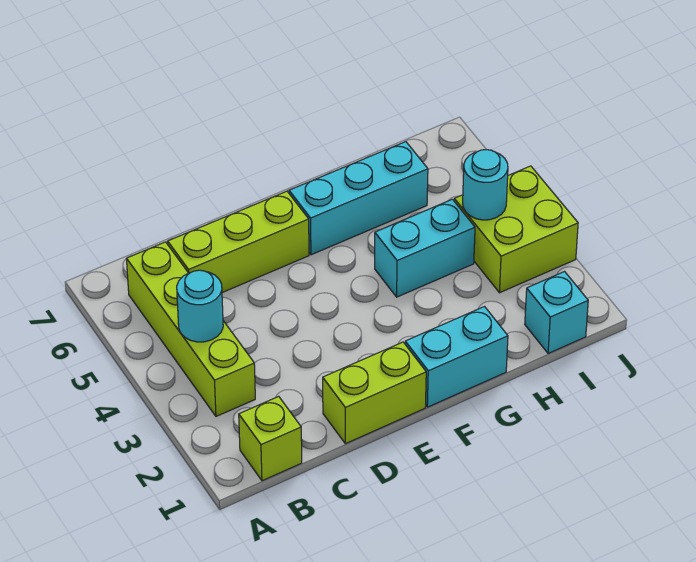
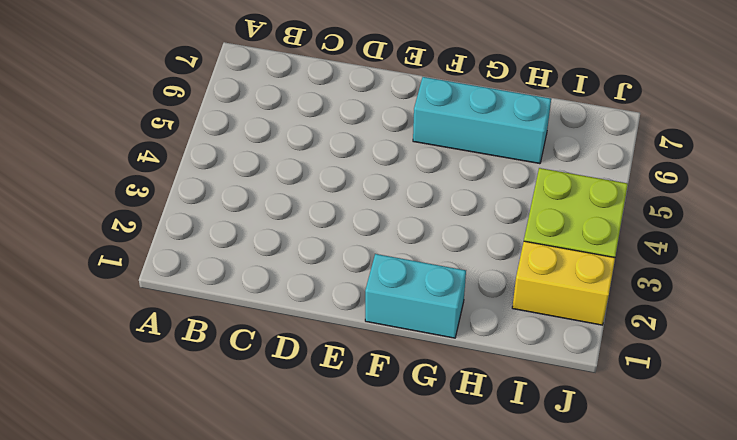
yellow 1x2 brick [512,241,615,325] -> none
none -> lime 1x1 brick [239,396,302,481]
none -> lime 1x4 brick [126,242,255,416]

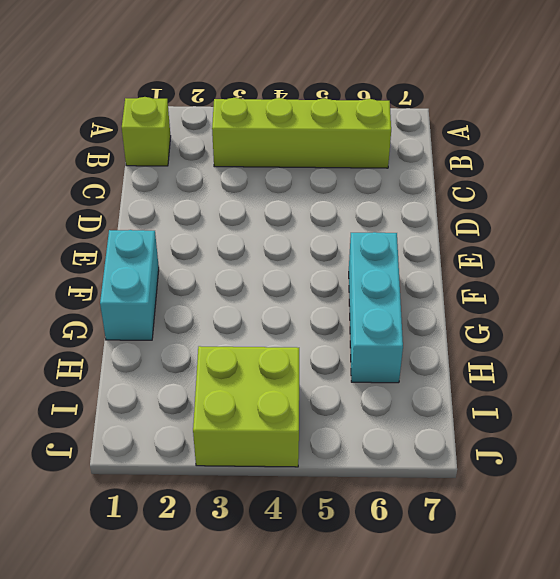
none -> lime 1x3 brick [168,191,309,293]
none -> lime 1x2 brick [323,342,426,444]

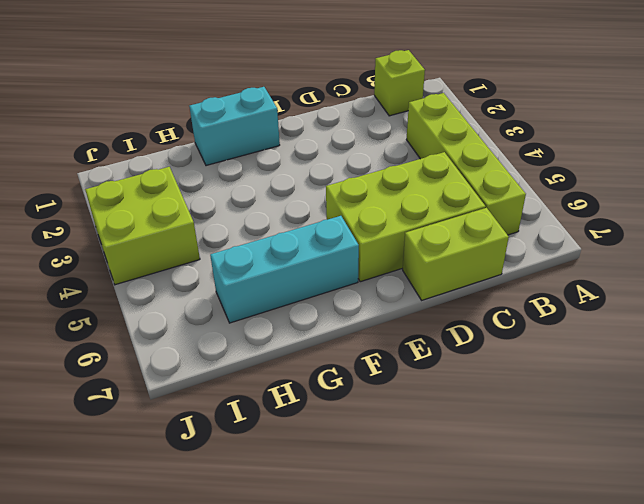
lime 2x3 brick [326,152,486,282] -> lime 1x3 brick [168,191,309,293]
lime 1x2 brick [403,208,509,300] -> lime 1x2 brick moved to [323,342,426,444]
none -> cyan 1x2 brick [375,199,475,297]
none -> cyan 1x1 brick [525,272,588,353]

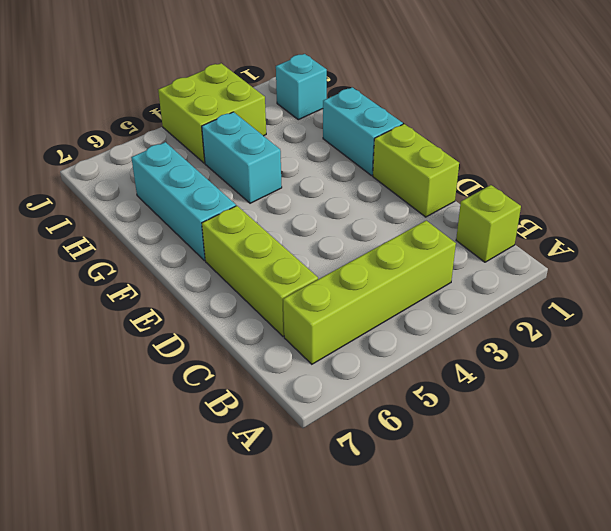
none -> cyan 1x1 round brick [177,270,223,342]
none -> cyan 1x1 round brick [463,150,508,220]

